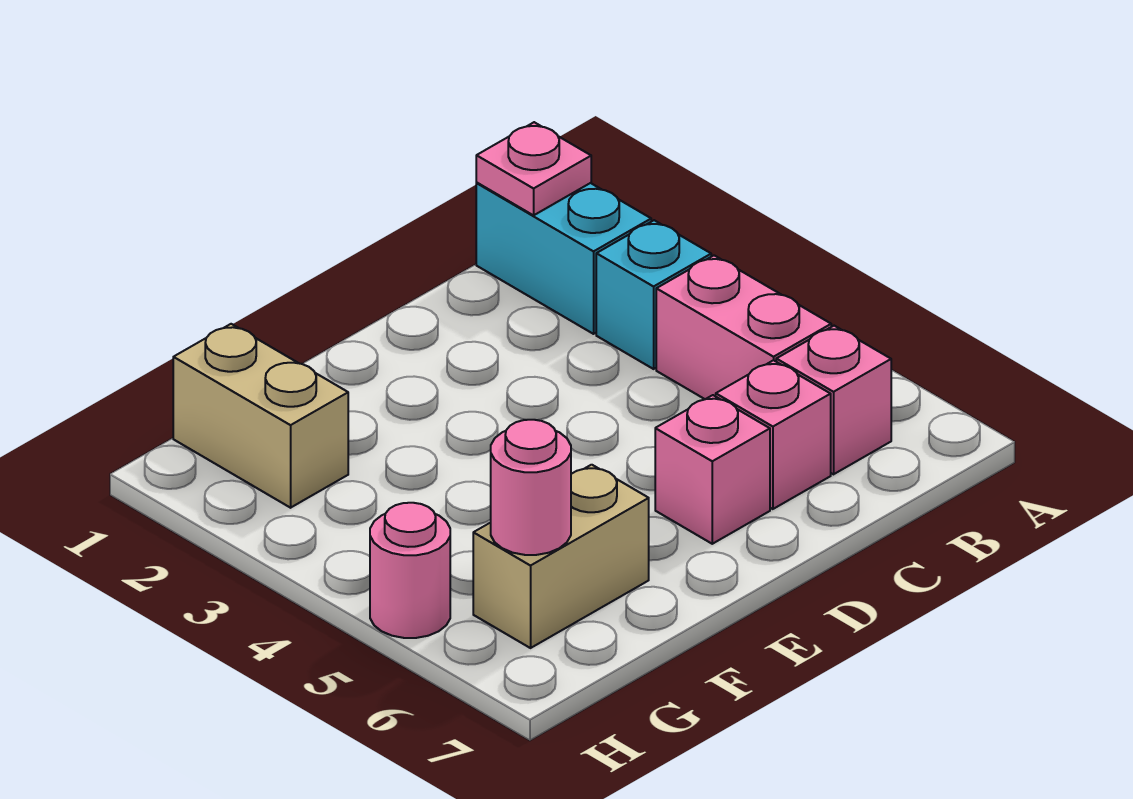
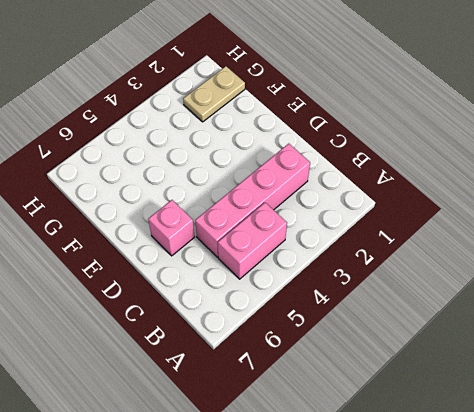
pink 1x4 brick [195,144,310,257] -> none
tan 1x2 plate [183,66,245,122] -> tan 1x2 brick [173,324,348,508]
none -> cyan 1x2 brick [476,183,651,334]
none -> cyan 1x1 brick [596,220,711,369]

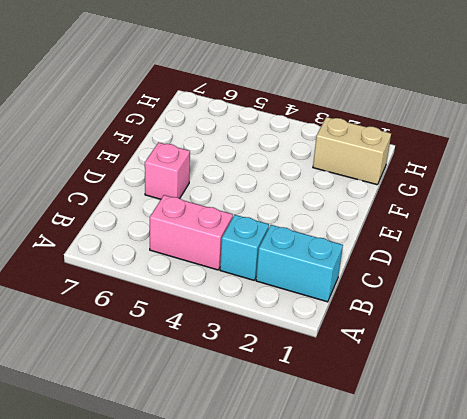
none -> pink 1x1 brick [776,326,891,474]
none -> pink 1x1 brick [716,360,831,509]

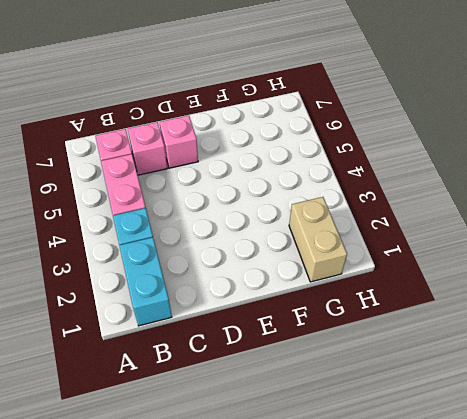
none -> tan 1x2 brick [473,465,649,648]
none -> pink 1x1 round brick [370,503,450,638]

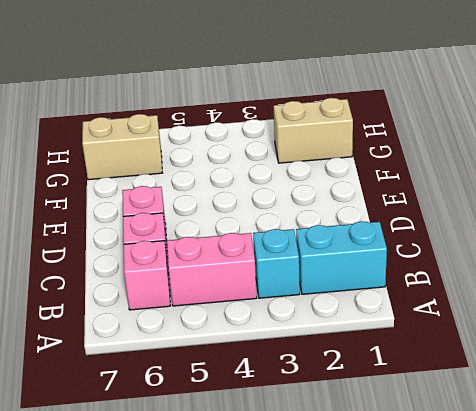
tan 1x2 brick [82,114,162,180] -> tan 1x2 brick turned to [473,465,649,648]
none -> pink 1x1 round brick [370,503,450,638]
none -> pink 1x1 plate [476,122,591,215]

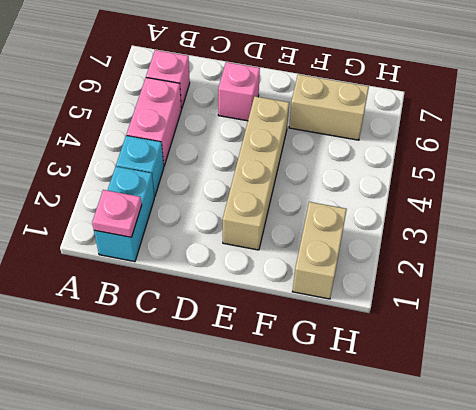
tan 1x4 brick [223,96,289,250] -> none
none -> pink 1x1 brick [716,360,831,509]
none -> pink 1x1 round brick [370,503,450,638]

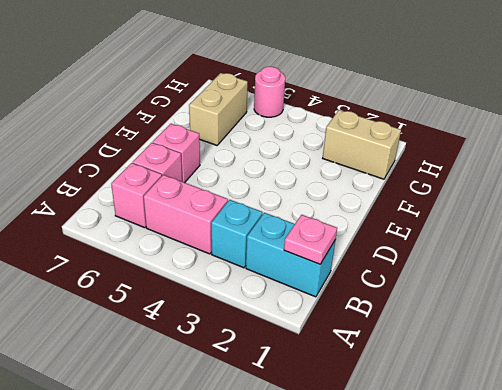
none -> pink 1x1 round brick [491,420,571,555]

